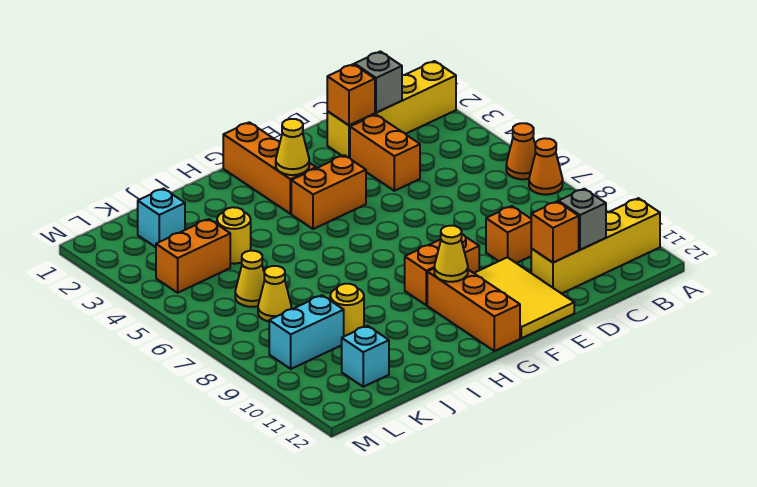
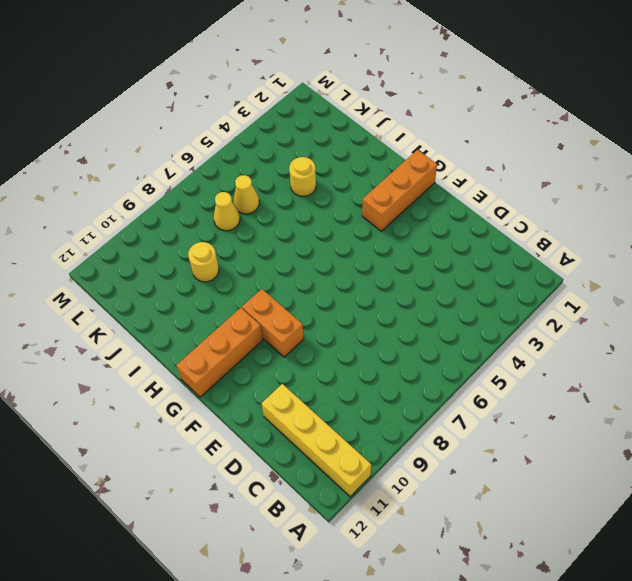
none -> yellow 1x4 brick [327,61,456,158]
none -> orange 1x1 cone [506,123,536,179]
none -> orange 1x1 cone [529,138,563,195]

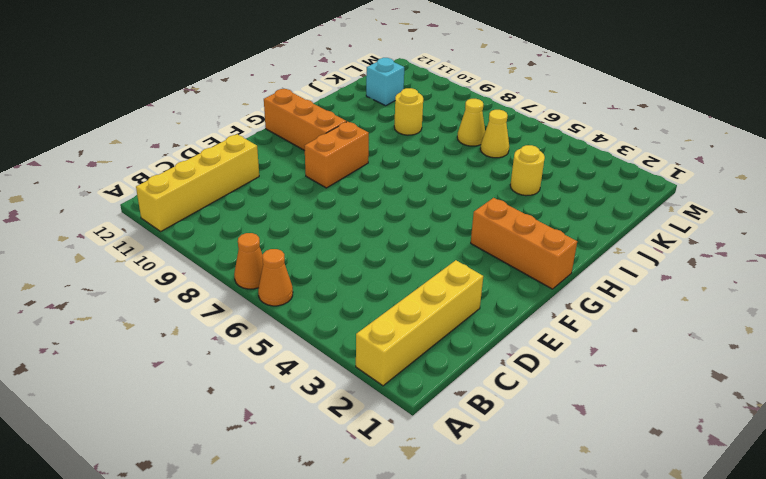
none -> orange 1x2 brick [350,115,420,191]
none -> orange 1x1 brick [486,206,532,263]
none -> yellow 2x3 tile [474,257,574,338]

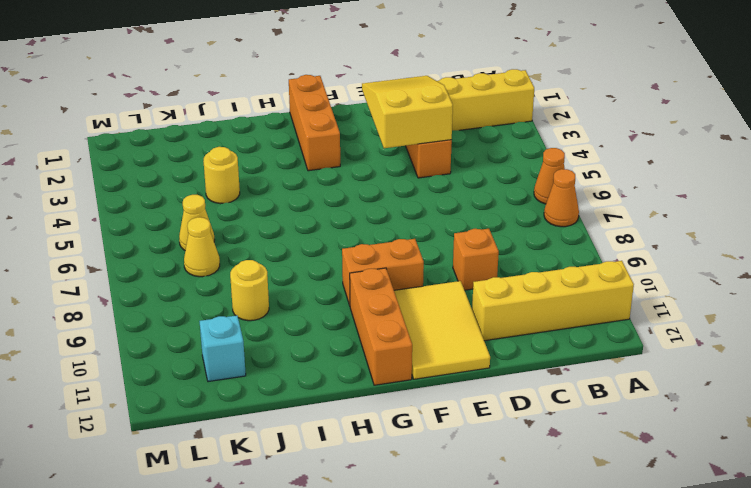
yellow 2x3 slope [362,76,453,148] -> orange 1x1 brick [327,64,375,125]
none -> orange 1x2 brick [291,155,366,229]
none -> cyan 1x1 brick [138,189,185,247]
none -> orange 1x2 brick [156,219,230,293]

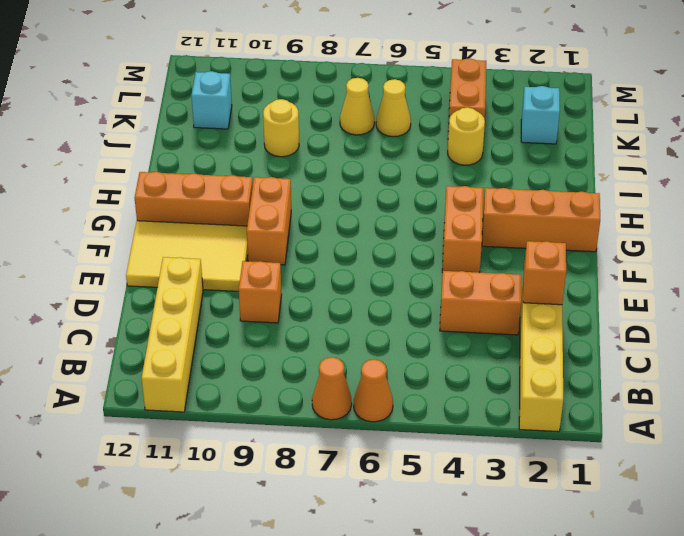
none -> cyan 1x2 brick [269,295,344,369]
none -> grey 1x1 brick [355,51,402,113]
none -> grey 1x1 brick [559,189,606,250]

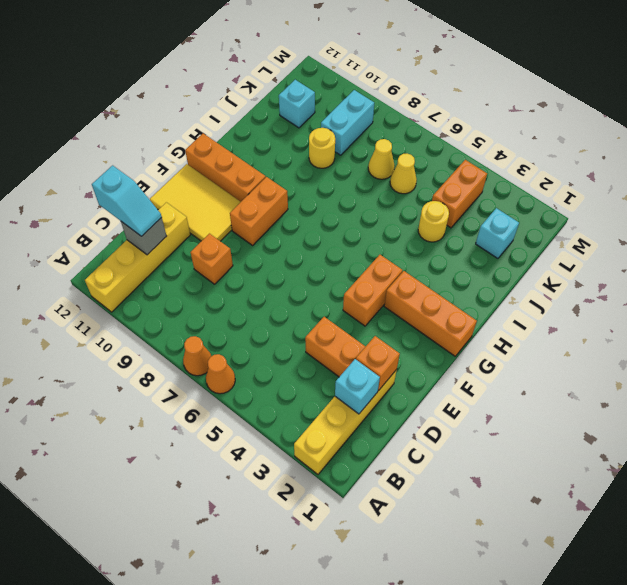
cyan 1x1 brick [335,359,380,414] -> grey 1x1 brick [355,51,402,113]
cyan 1x2 slope [92,165,162,236] -> none
none -> orange 1x1 brick [531,202,579,263]
none -> yellow 1x1 cone [276,119,309,175]
none -> yellow 1x1 cone [434,226,468,282]

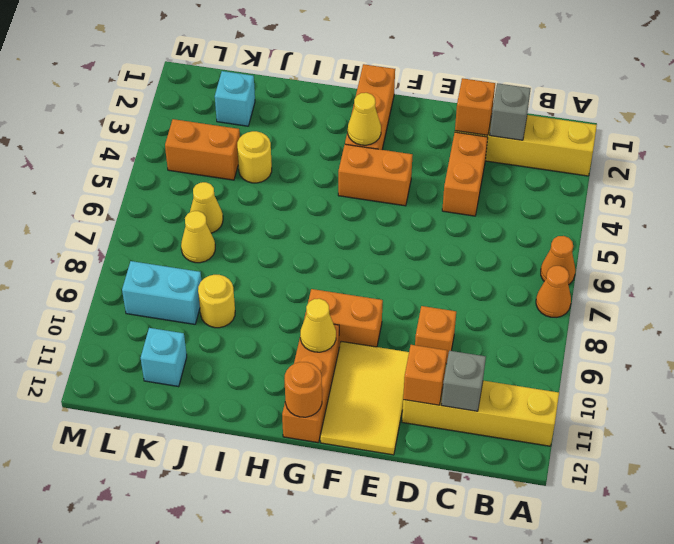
orange 1x1 round brick [285,362,322,417] -> none

